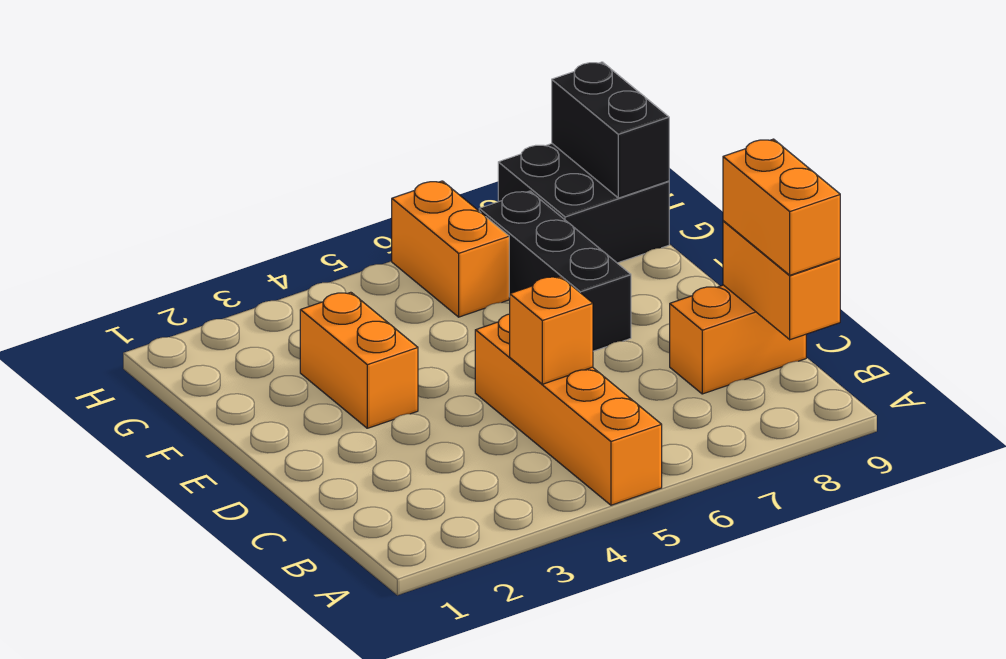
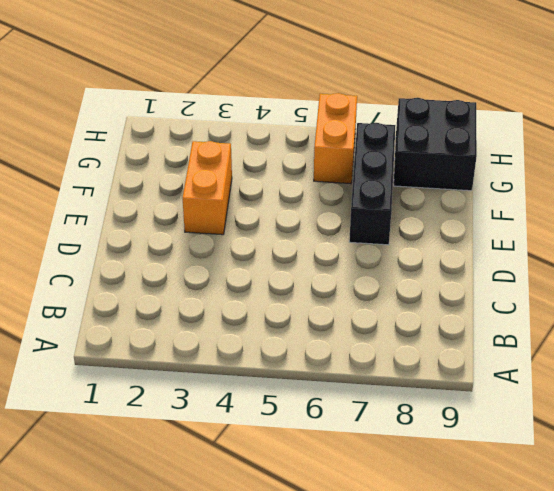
none -> orange 1x4 brick [475,314,662,505]
none -> orange 1x2 brick [670,285,806,394]

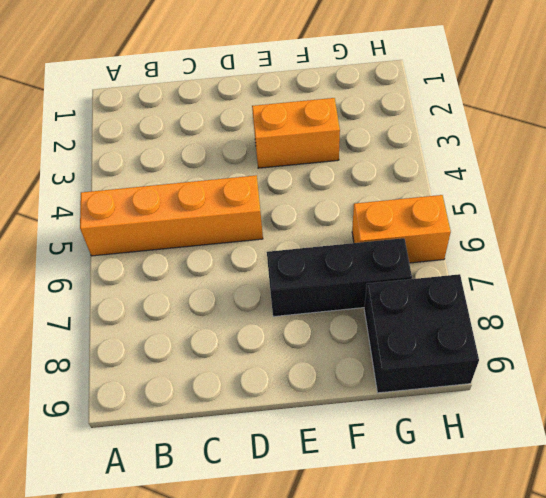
none -> orange 1x2 brick [670,285,806,394]
none -> orange 1x2 brick [723,221,840,340]

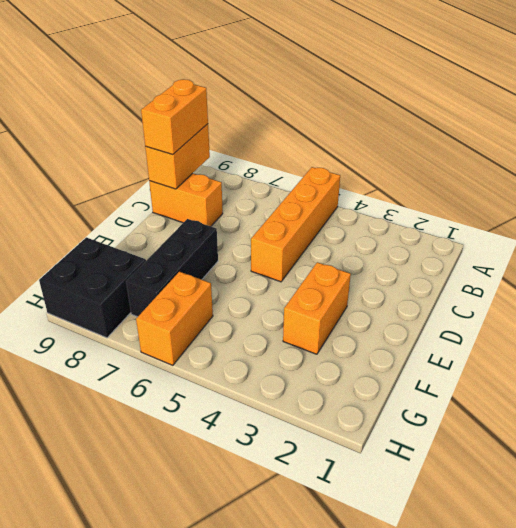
none -> orange 1x1 brick [510,276,593,384]
none -> black 1x2 brick [552,62,669,198]

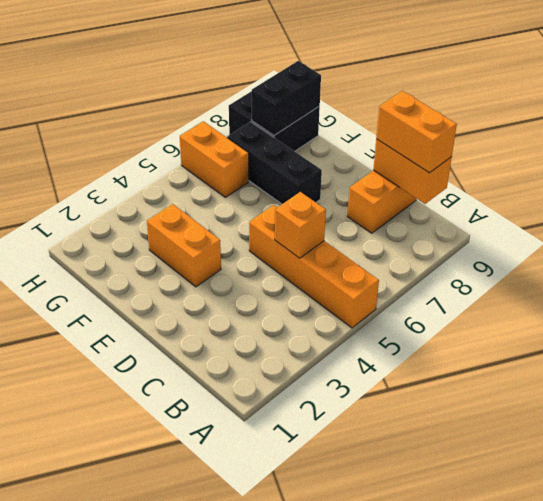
black 1x2 brick [252,61,321,136] -> black 1x2 brick turned to [552,62,669,198]

